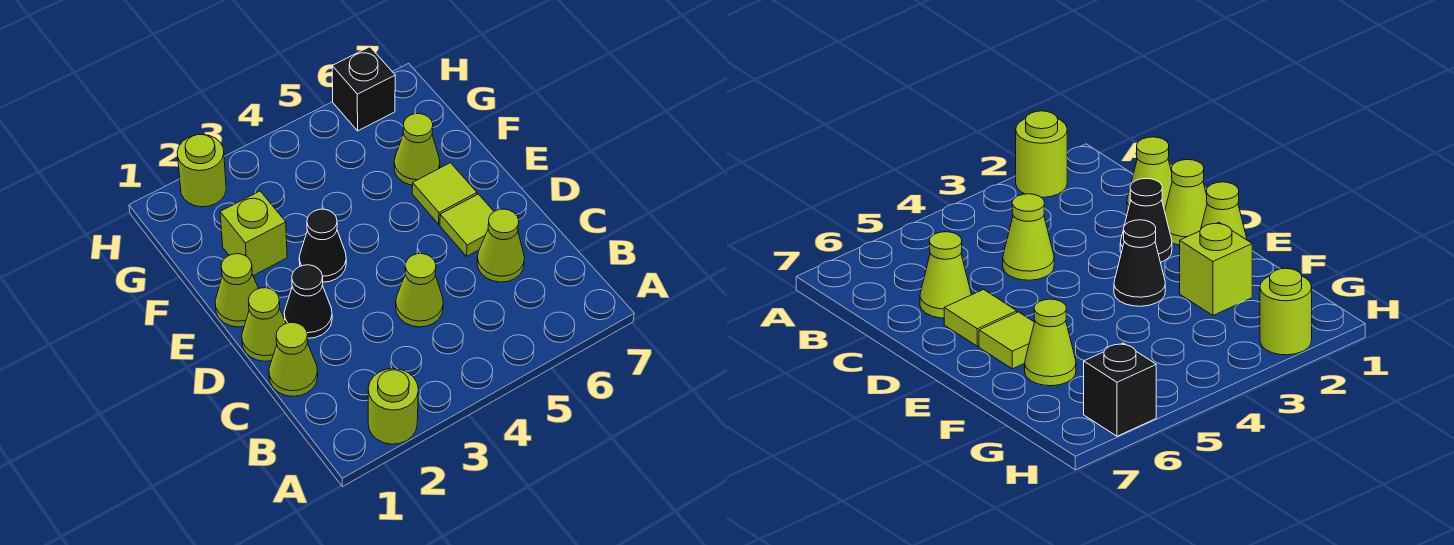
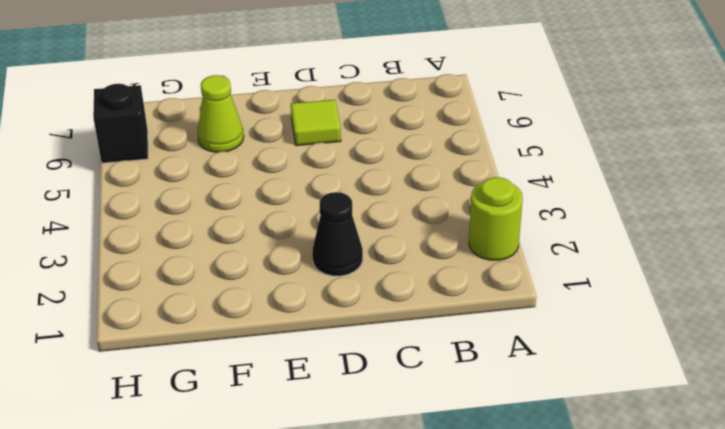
none -> lime 1x1 cone [269,323,318,396]
none -> lime 1x1 cone [396,254,443,327]
none -> lime 1x1 cone [477,209,525,282]

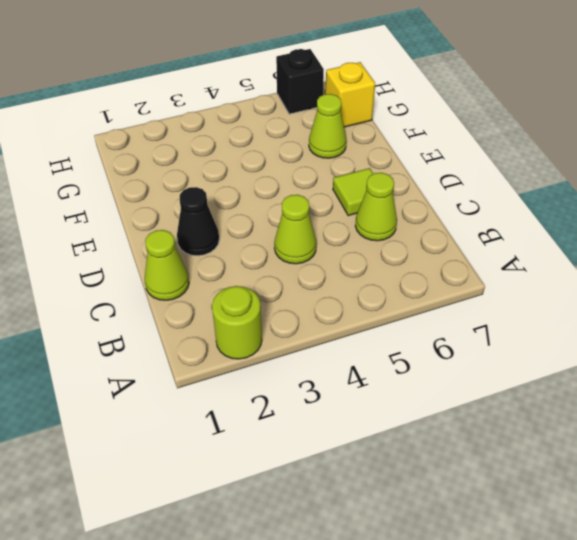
yellow 1x1 brick [325,62,375,127] -> none
none -> lime 1x1 cone [242,288,286,361]
none -> lime 1x1 cone [215,254,259,327]
none -> black 1x1 cone [299,209,346,282]

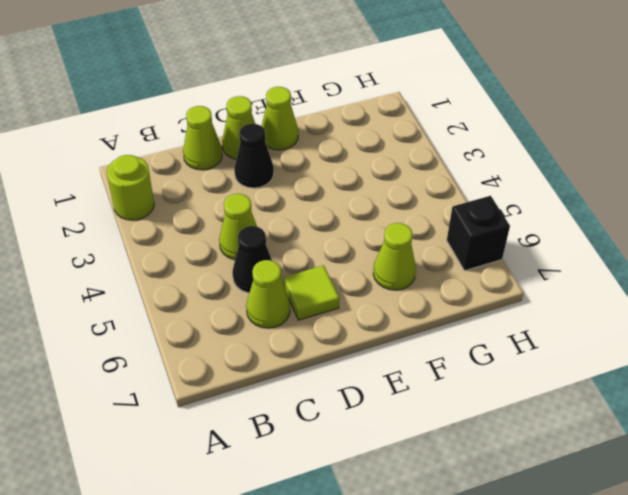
black 1x1 cone [232,226,272,293] -> black 1x1 cone moved to [299,209,346,282]
none -> lime 1x1 tile [412,163,477,224]
none -> lime 1x1 brick [220,191,287,276]
none -> lime 1x1 round brick [177,135,226,207]

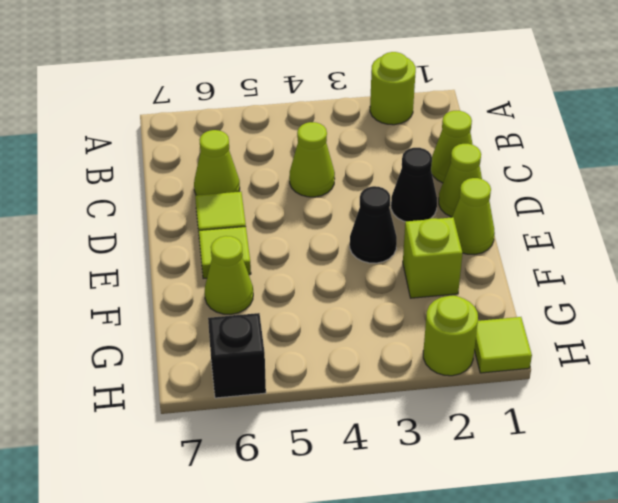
lime 1x1 tile [474,317,532,373] -> none

